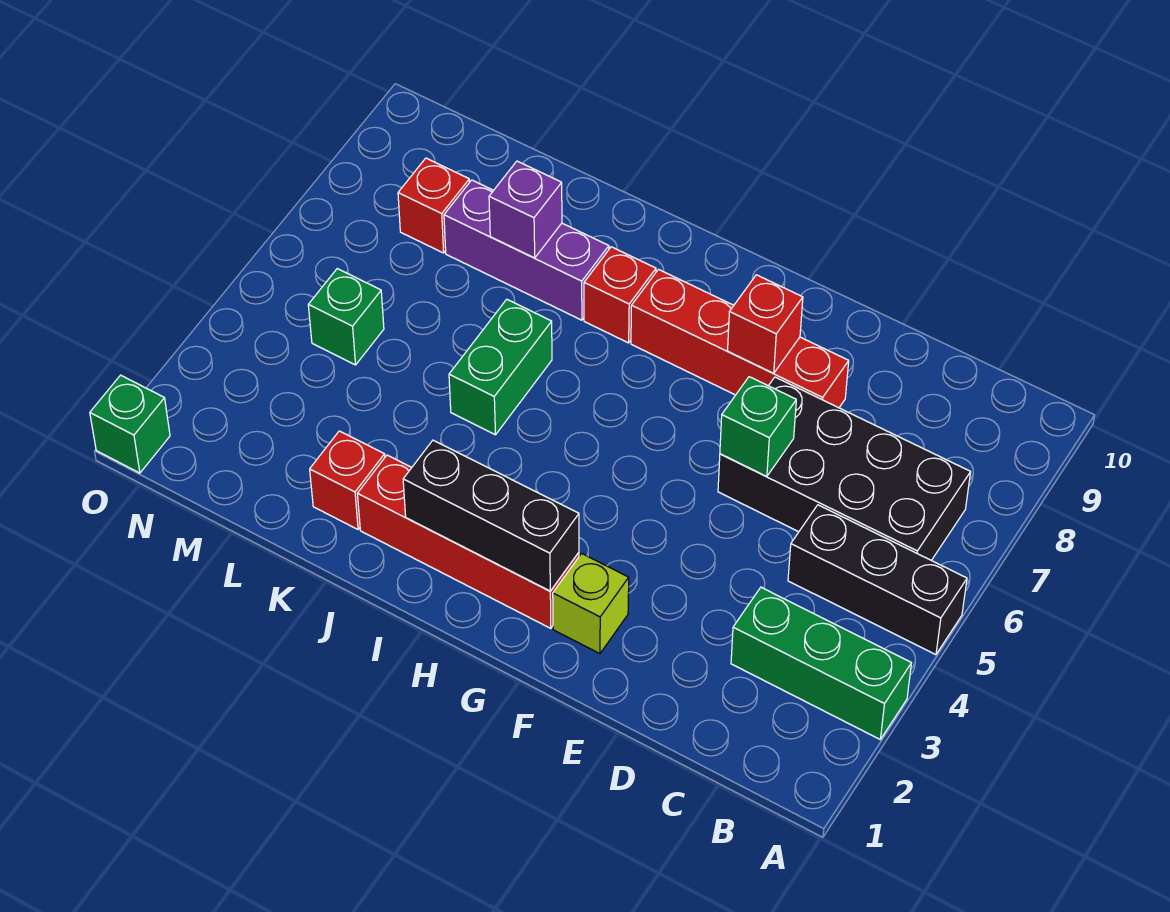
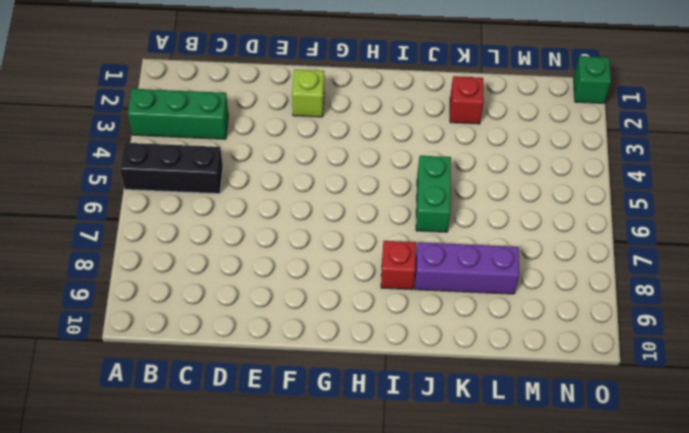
none -> black 2x4 brick [718,377,971,560]
none -> red 1x4 brick [631,270,849,408]
none -> red 1x4 brick [357,455,579,628]

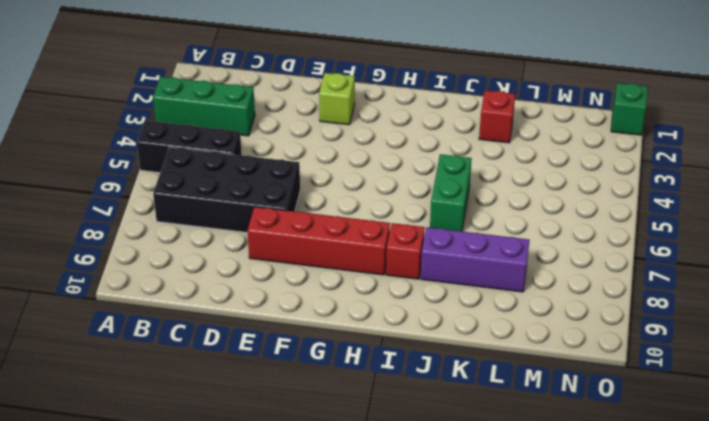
none -> red 1x4 brick [357,455,579,628]
none -> green 1x1 brick [308,269,384,365]
none -> red 1x1 brick [398,158,470,253]

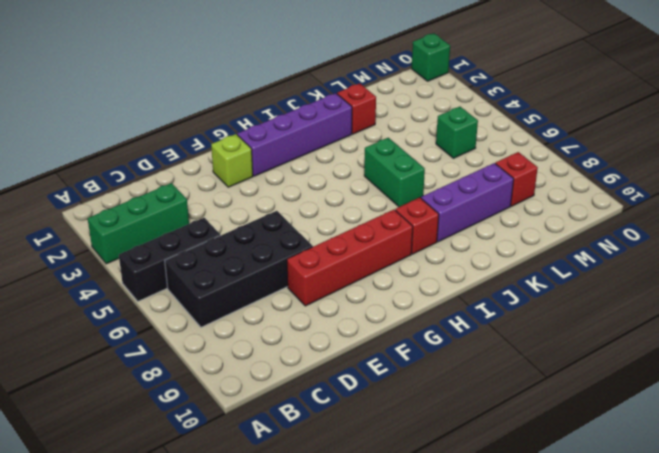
purple 1x4 brick [237,93,352,176] -> red 1x4 brick [357,455,579,628]
none -> green 1x1 brick [720,377,796,476]
none -> red 1x1 brick [728,275,803,373]
none -> black 1x3 brick [403,440,579,591]

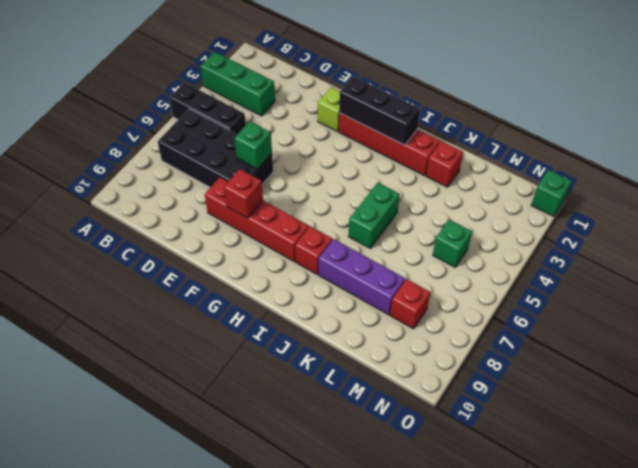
none -> purple 1x1 brick [489,161,562,258]

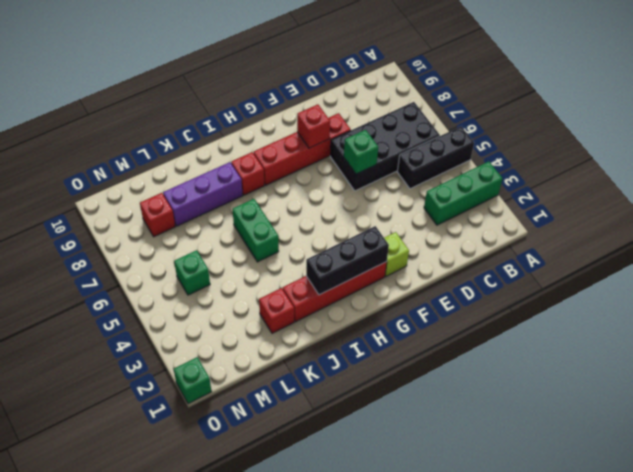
none -> purple 1x1 brick [489,161,562,258]

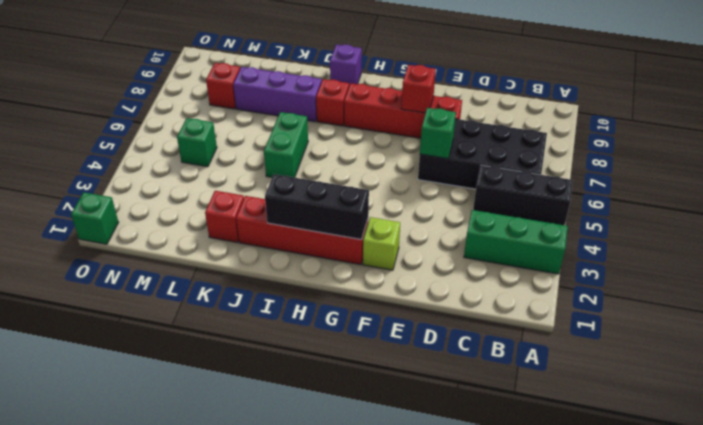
purple 1x1 brick [330,44,362,86] -> purple 1x1 brick moved to [489,161,562,258]

